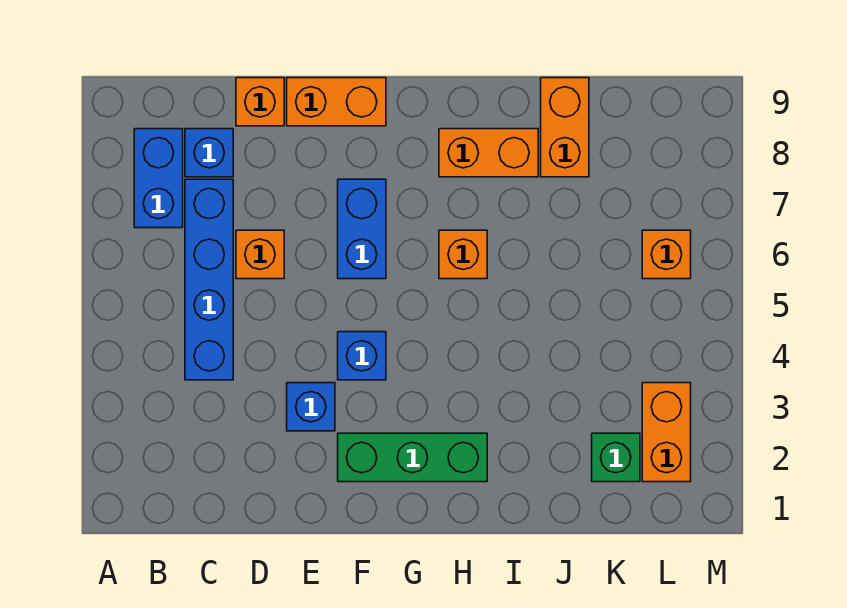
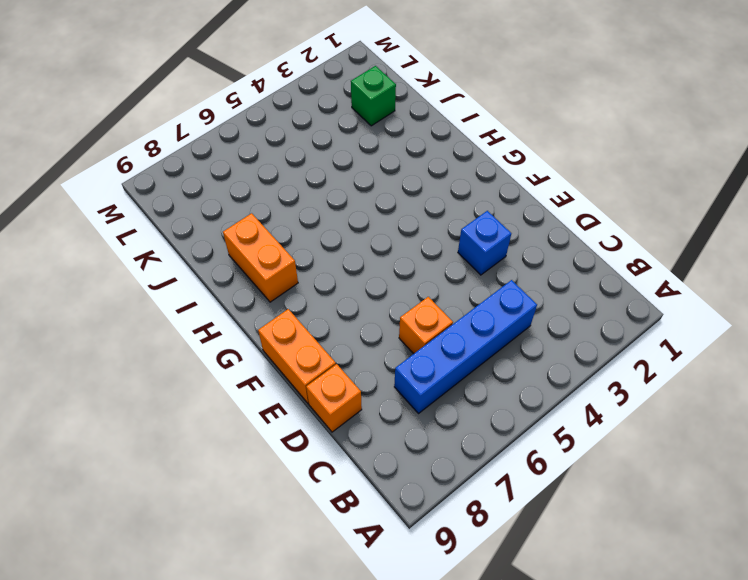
none -> blue 1x2 brick [134,129,183,228]
none -> blue 1x1 brick [185,129,233,177]
none -> green 1x3 brick [338,433,487,482]

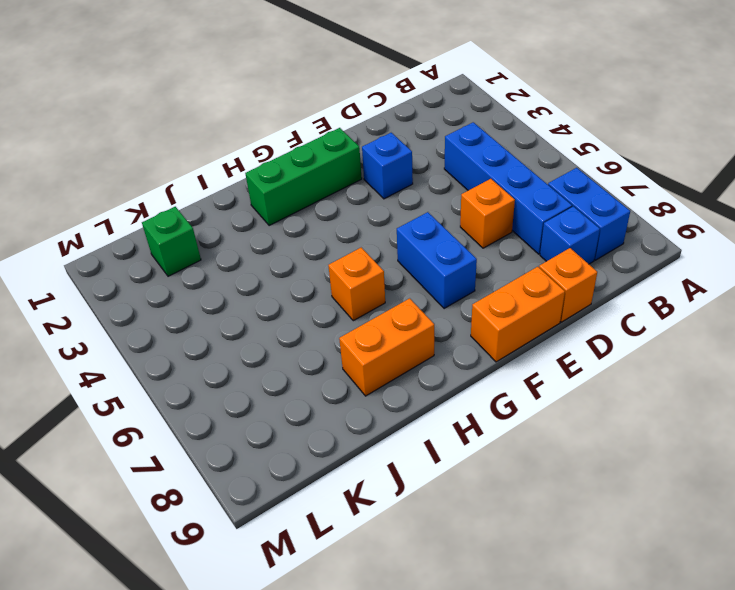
none -> blue 1x1 brick [338,332,386,380]
none -> orange 1x2 brick [541,78,589,177]
none -> orange 1x2 brick [642,383,691,482]

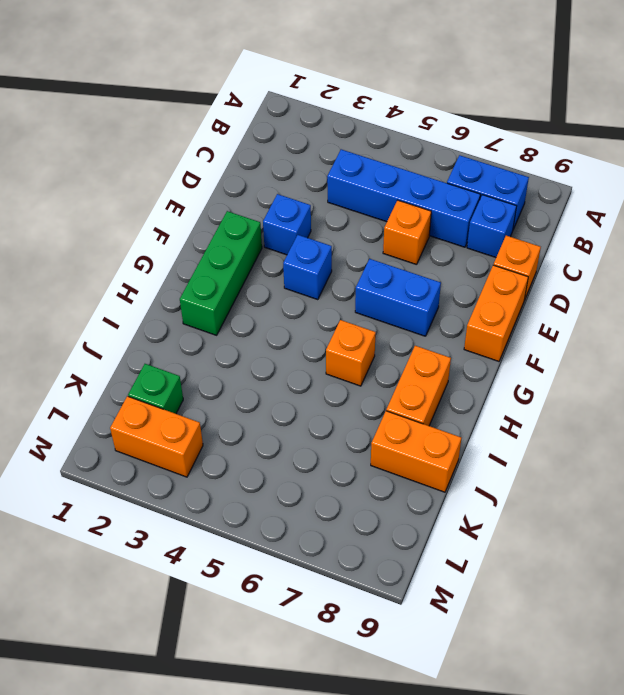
none -> orange 1x1 brick [642,230,691,279]

